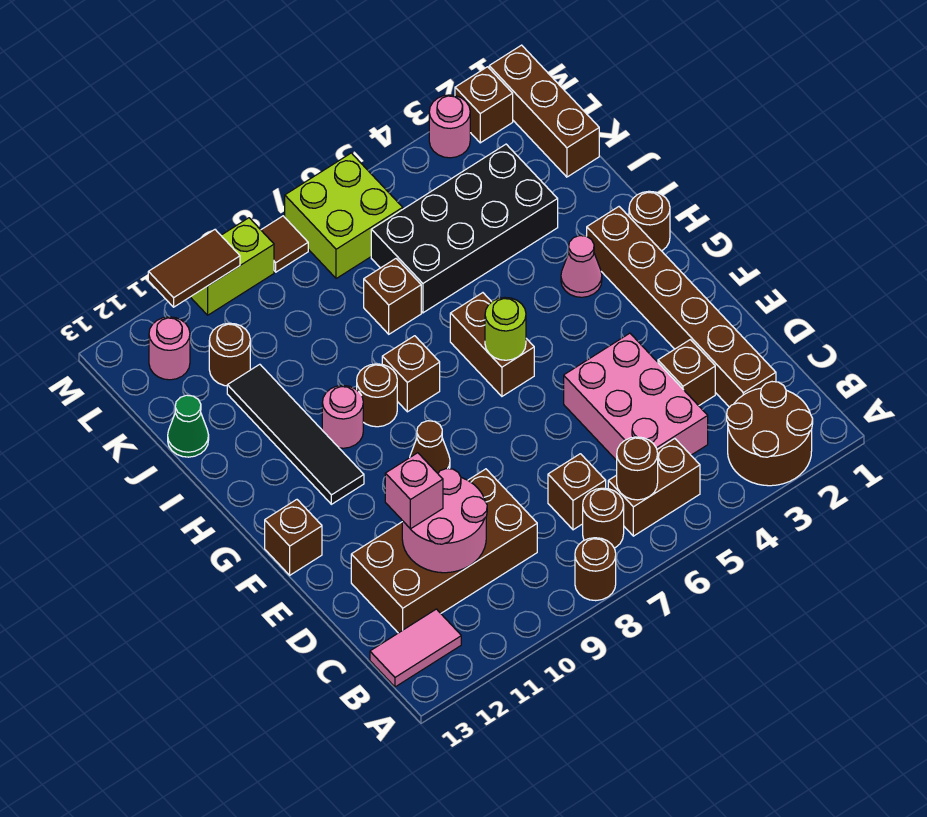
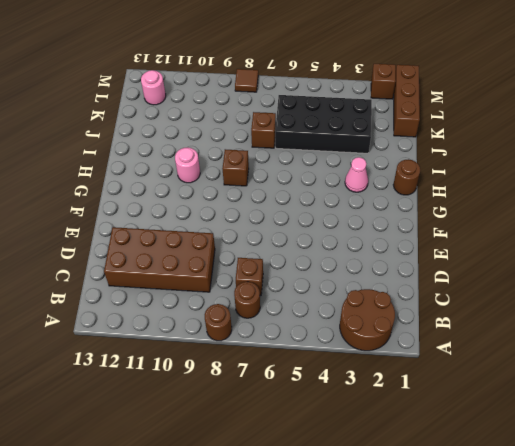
none -> brown 1x2 brick [608,439,700,536]
none -> pink 1x2 tile [370,609,461,687]
none -> brown 1x6 brick [587,207,776,407]
none -> pink 2x3 brick [564,333,708,461]

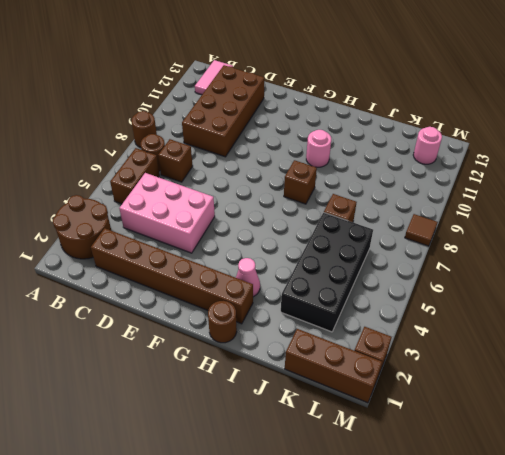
none -> brown 1x1 brick [658,340,715,406]
none -> brown 1x1 cone [410,421,450,473]
none -> brown 1x1 brick [265,500,322,575]
none -> brown 1x2 brick [450,293,534,396]

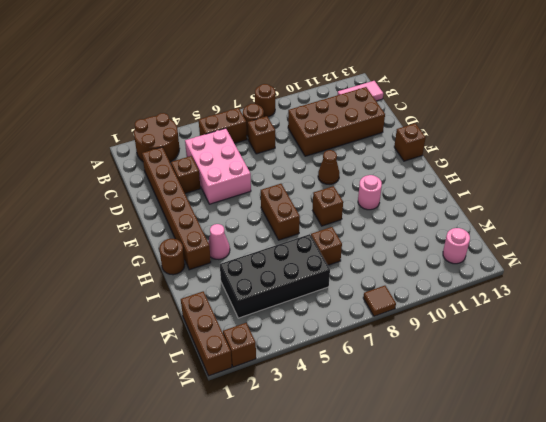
none -> black 1x4 tile [227,364,364,504]
none -> brown 1x1 round brick [357,364,397,427]
none -> green 1x1 cone [168,395,209,457]
none -> brown 1x1 round brick [209,323,250,386]

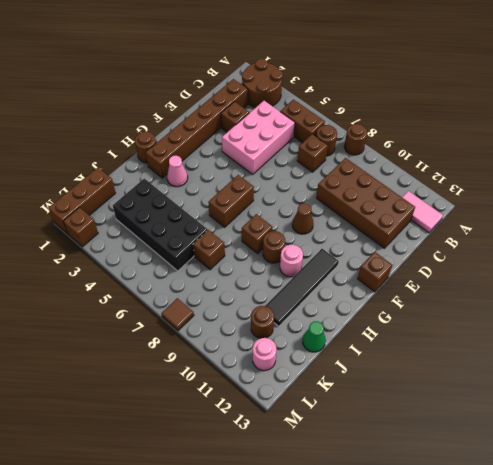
none -> lime 2x2 brick [285,153,403,279]
none -> pink 1x1 round brick [429,95,470,158]
none -> lime 1x2 brick [191,218,274,315]
none -> brown 1x1 round brick [617,437,658,500]

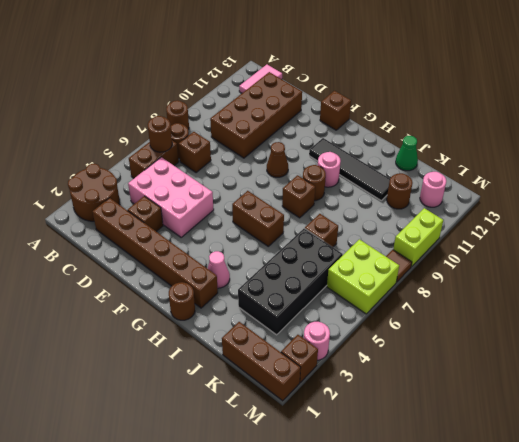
none -> pink 2x2 round brick [402,469,487,573]
none -> lime 1x1 round brick [485,298,526,360]
none -> brown 1x2 tile [148,230,240,307]
none -> pink 1x1 brick [385,453,443,529]

